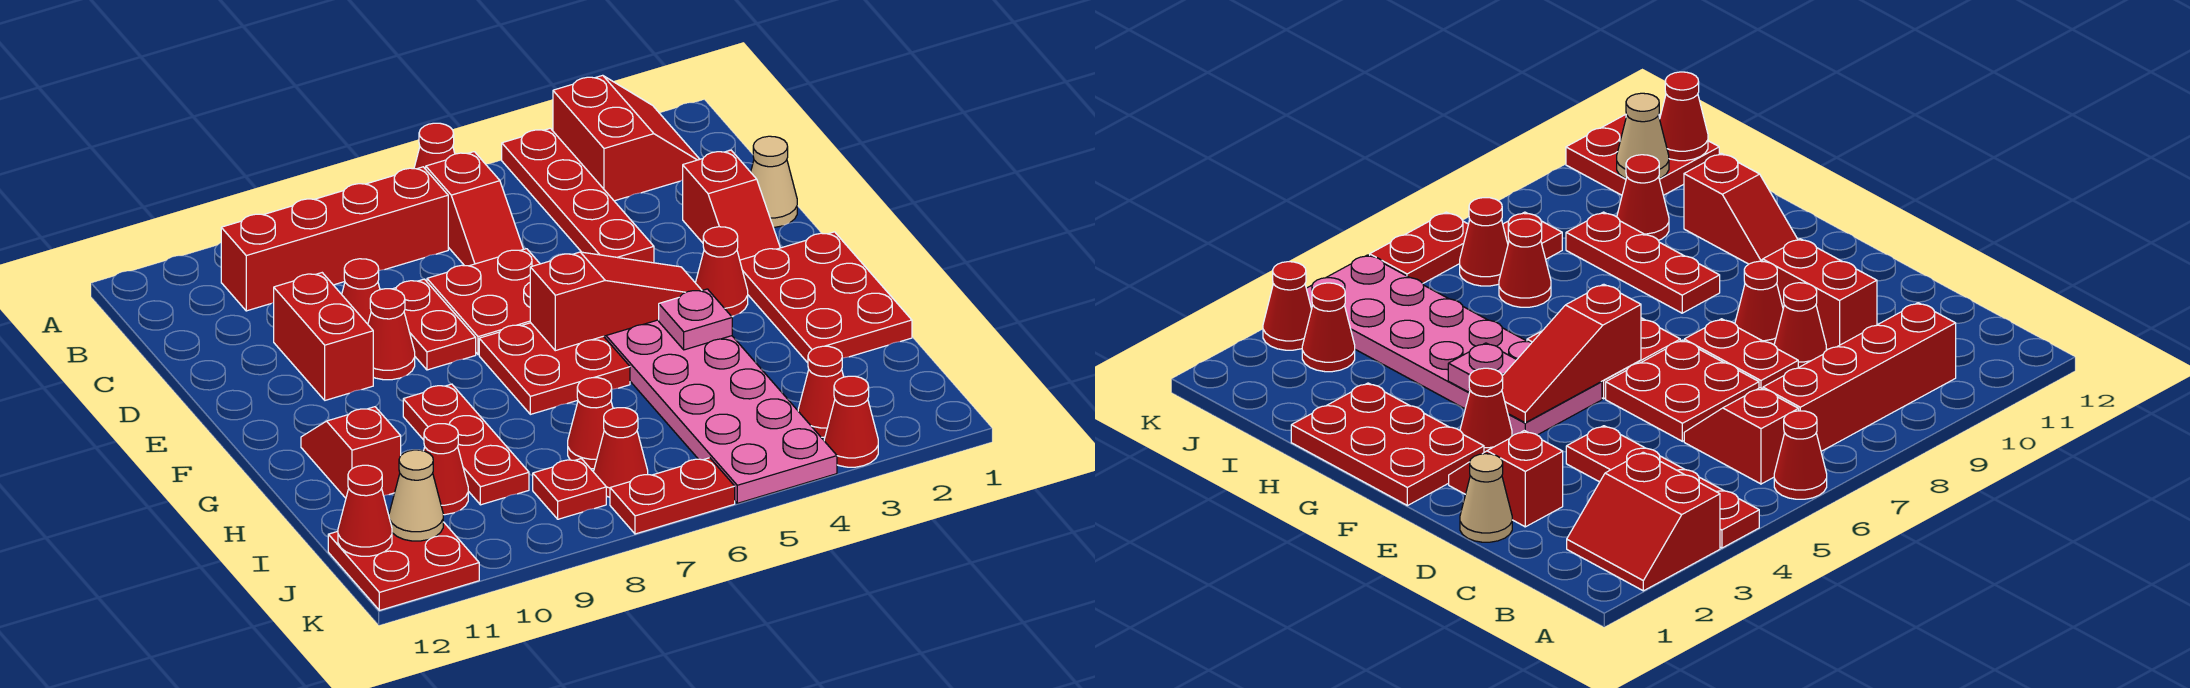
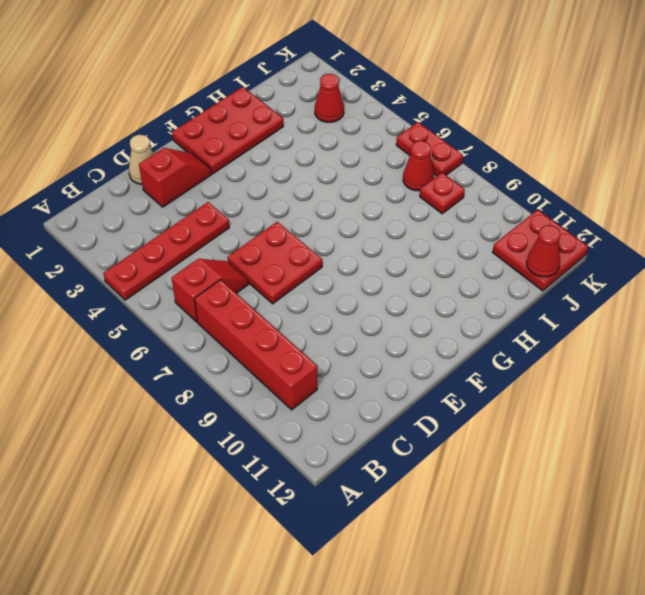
none -> red 2x2 slope [553,75,700,201]
none -> red 1x1 cone [414,123,455,169]
none -> red 1x2 plate [393,279,476,370]
none -> red 1x1 cone [342,259,380,324]

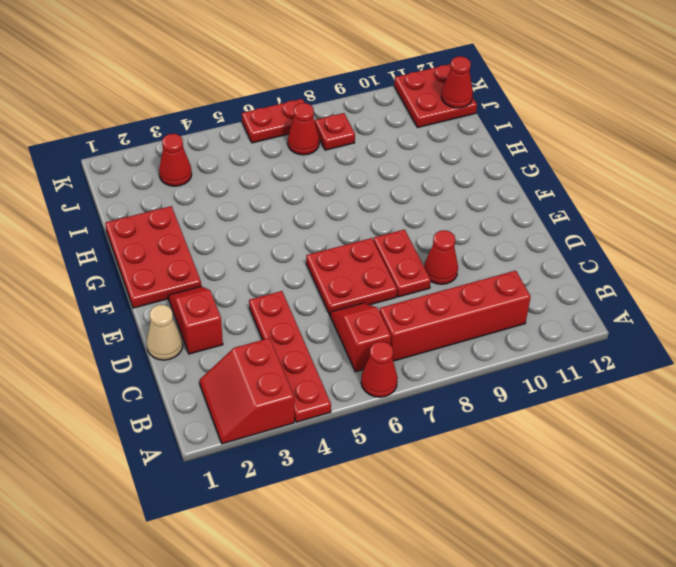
none -> red 1x2 brick [274,273,373,400]
none -> red 1x1 cone [368,289,415,380]
none -> red 1x1 cone [696,227,748,316]
none -> pink 2x6 plate [604,320,837,503]

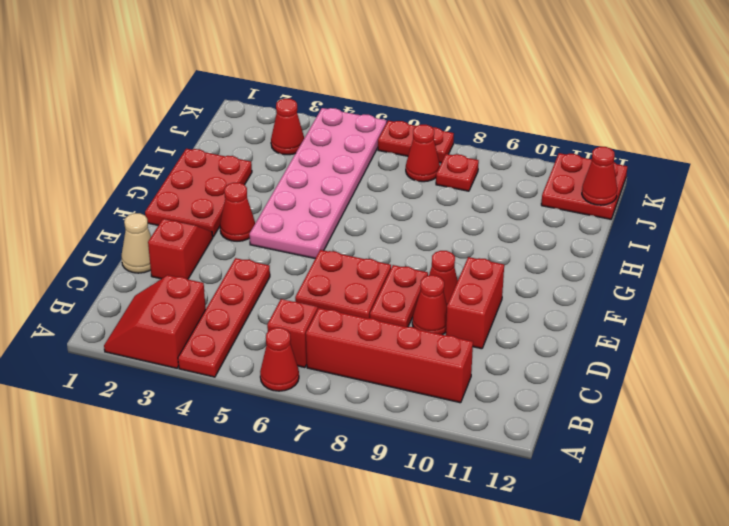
none -> red 2x2 plate [479,323,630,414]
none -> red 1x3 plate [403,384,529,505]
none -> red 1x2 slope [301,407,401,498]
none -> red 1x1 cone [568,378,613,469]

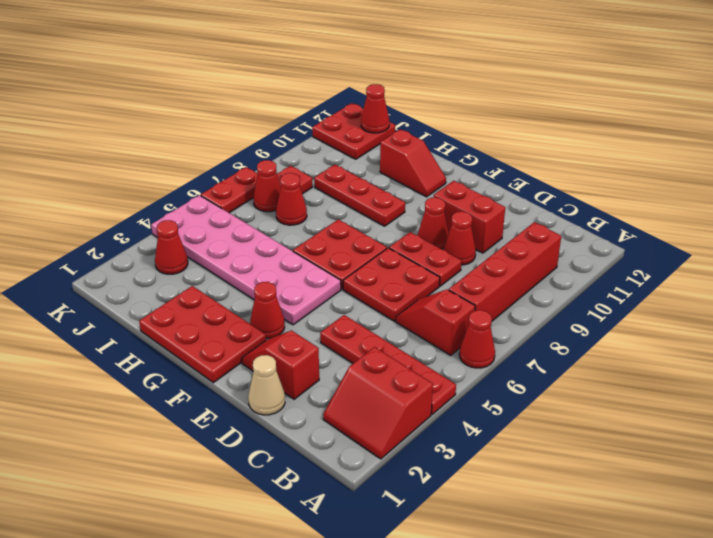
none -> red 1x1 cone [424,424,468,515]
none -> red 1x1 cone [824,376,878,467]
none -> red 1x3 slope [530,252,702,351]
none -> pink 1x1 plate [659,289,732,350]

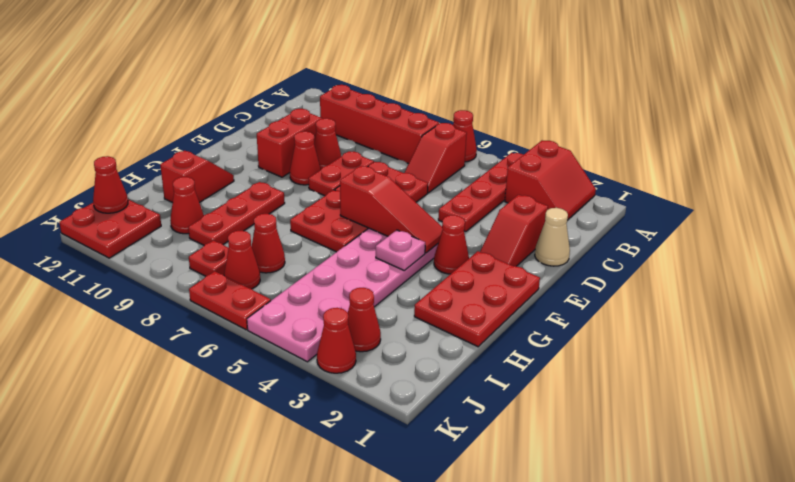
none -> tan 1x1 cone [389,450,443,541]

